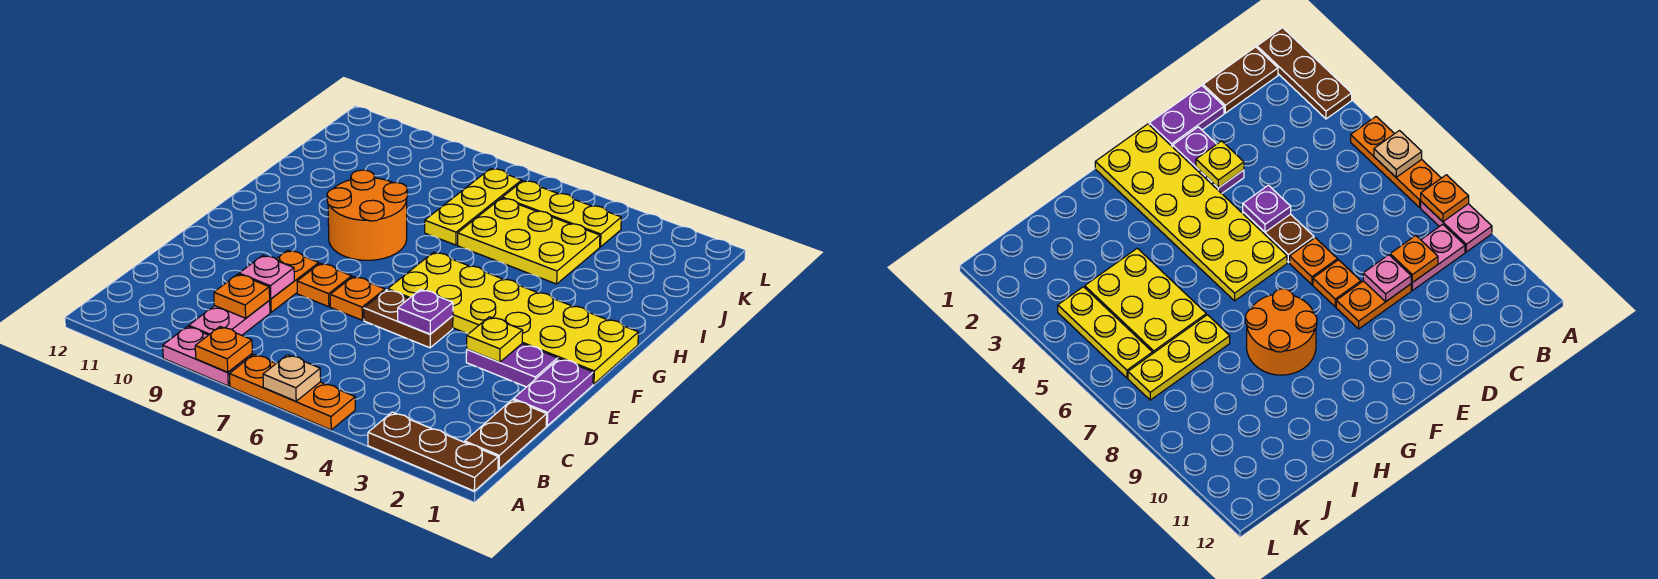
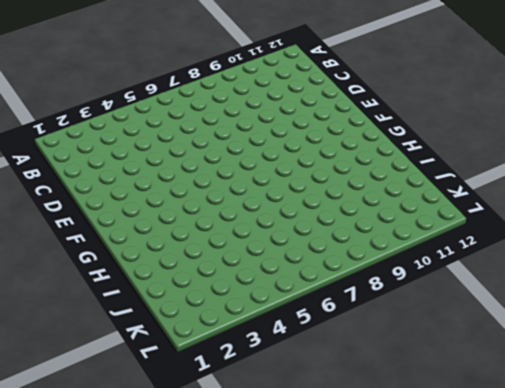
none -> brown 1x3 plate [368,412,498,491]
none -> orange 1x3 plate [229,354,355,430]
none -> pink 1x2 plate [163,326,252,386]

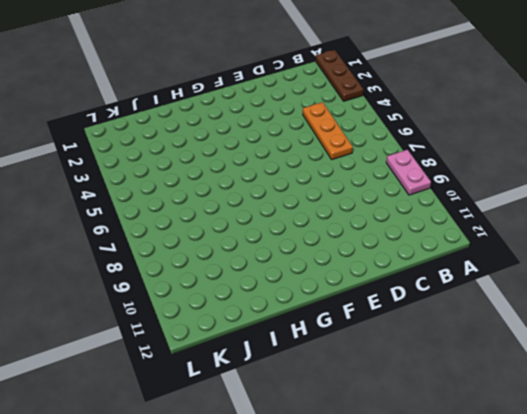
orange 1x3 plate [303,102,353,159] -> orange 1x3 plate moved to [229,354,355,430]
none -> brown 1x2 plate [465,400,547,469]
none -> pink 1x2 plate [189,301,270,335]
none -> purple 1x2 plate [513,359,593,426]

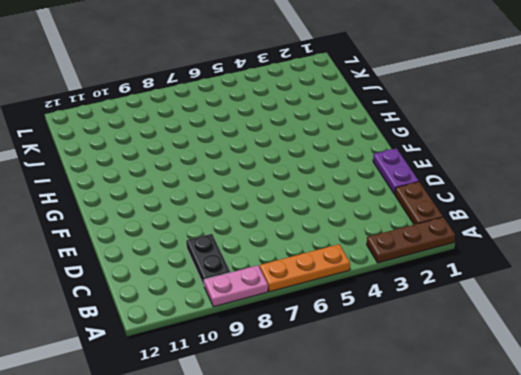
black 1x2 plate [186,234,230,285] -> pink 1x2 plate [189,301,270,335]
none -> orange 1x2 plate [269,250,319,312]
none -> purple 1x2 plate [466,344,558,387]
none -> brown 1x2 plate [364,290,453,348]

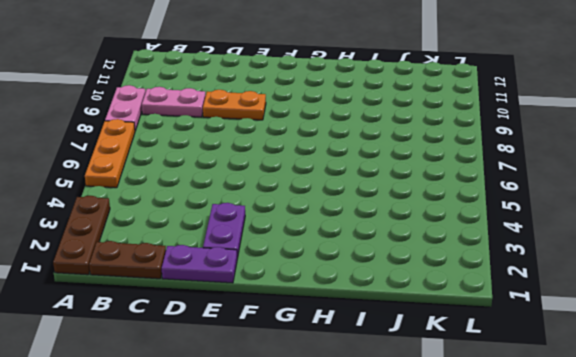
none -> brown 1x2 plate [364,290,453,348]
none -> orange 1x1 plate [330,276,385,320]
none -> orange 1x1 plate [297,263,352,307]

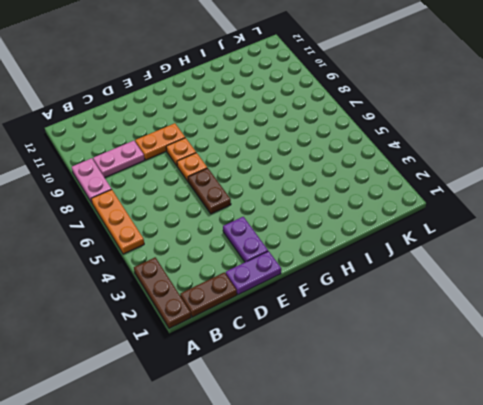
none -> yellow 2x6 plate [388,252,638,384]
none -> orange 2x2 round brick [327,170,407,260]
none -> yellow 2x3 plate [458,198,600,284]

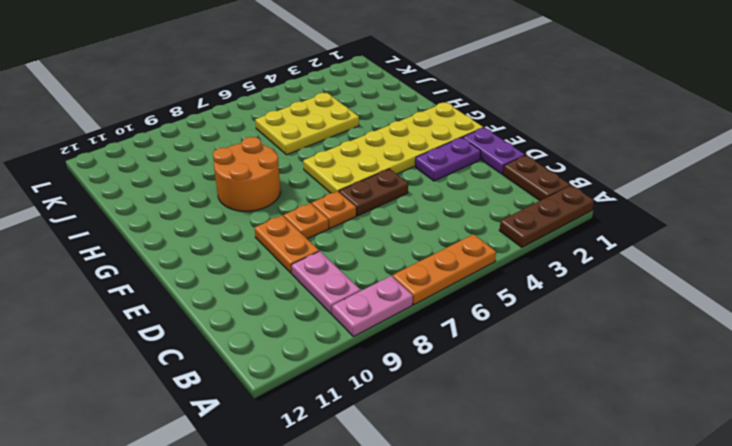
none -> yellow 1x3 plate [425,169,522,245]
none -> yellow 1x3 plate [502,181,621,247]
none -> tan 1x1 plate [263,355,321,401]

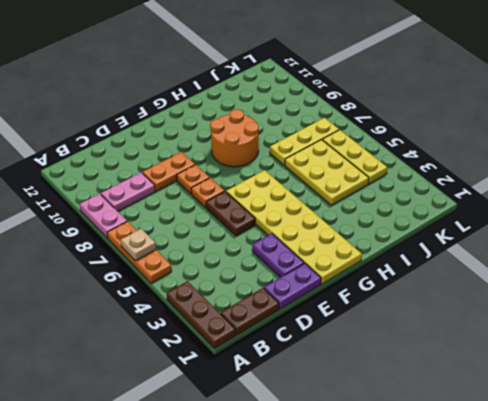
none -> orange 1x1 plate [195,327,252,372]
none -> orange 1x1 plate [214,274,270,318]
none -> pink 1x1 plate [239,255,294,299]

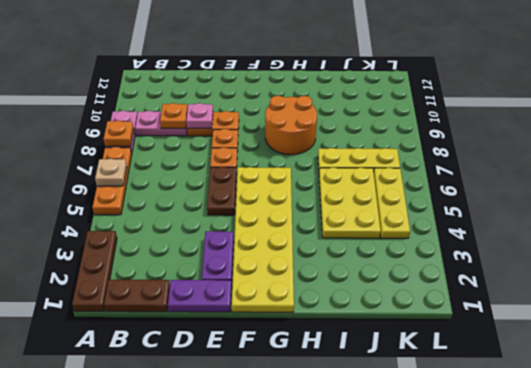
none -> yellow 1x1 plate [467,317,523,362]
none -> purple 1x1 plate [398,290,453,334]

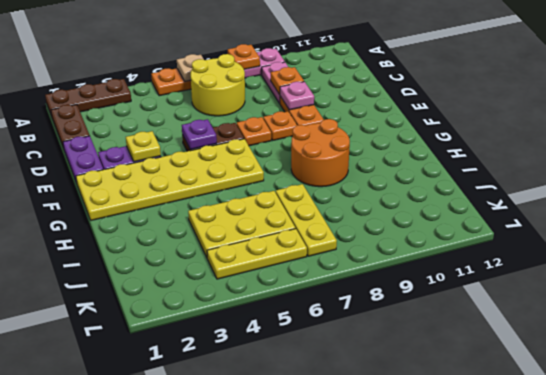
yellow 2x2 round brick [191,54,245,116] -> none

